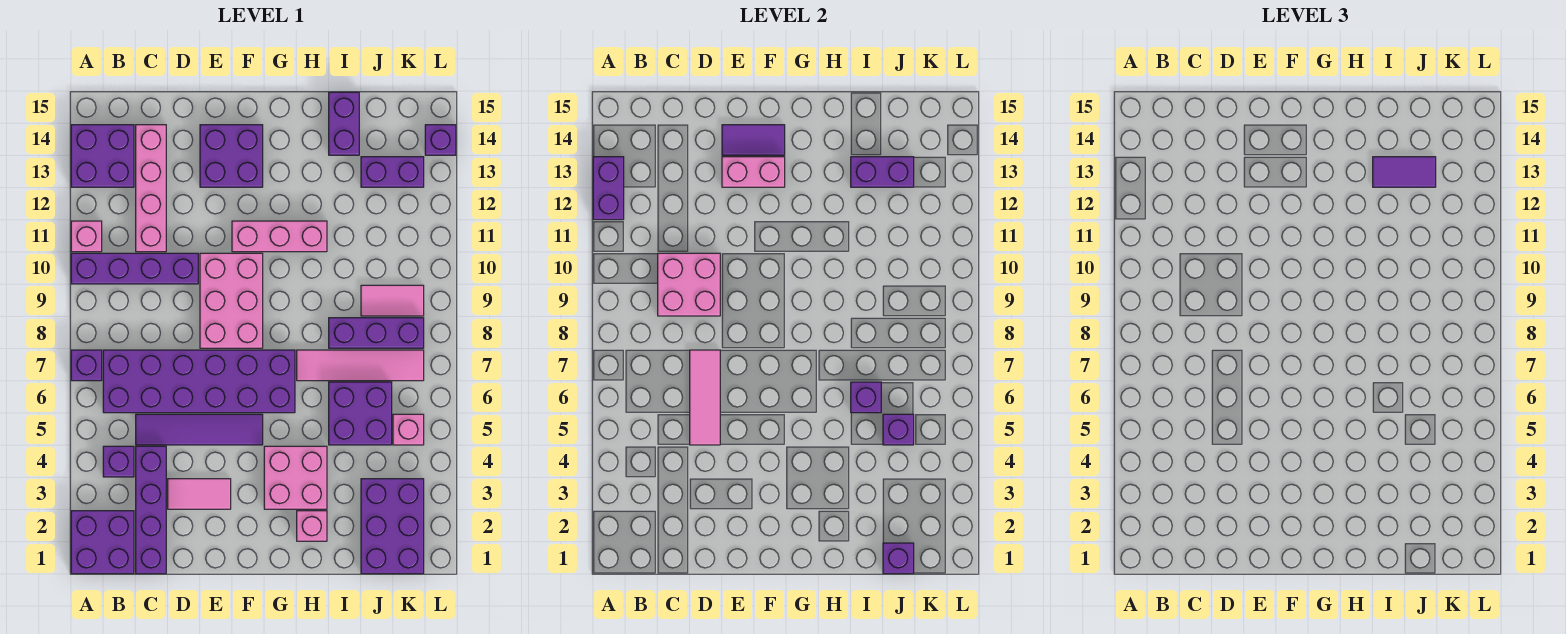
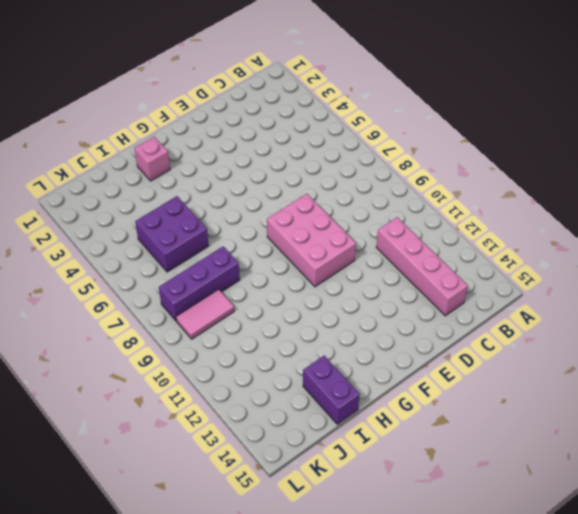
none -> purple 2x2 brick [71,511,134,574]
none -> purple 1x1 brick [71,350,102,381]
none -> purple 1x4 brick [71,253,198,284]
none -> pink 1x1 brick [71,221,102,252]

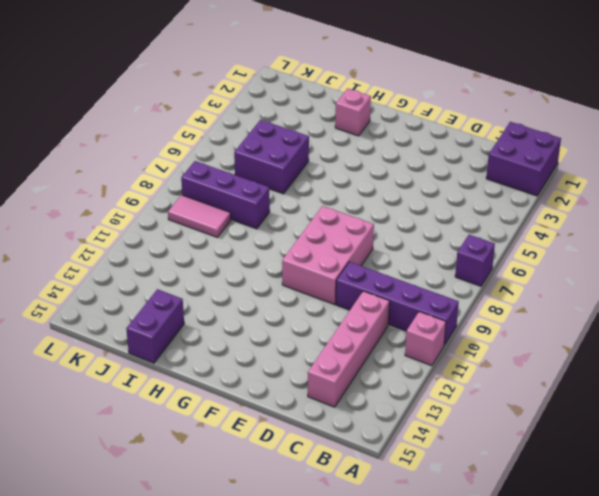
none -> purple 2x2 brick [71,125,134,187]
none -> purple 1x1 brick [103,446,134,477]
none -> purple 2x6 brick [103,350,295,413]
none -> purple 1x4 brick [136,446,166,574]

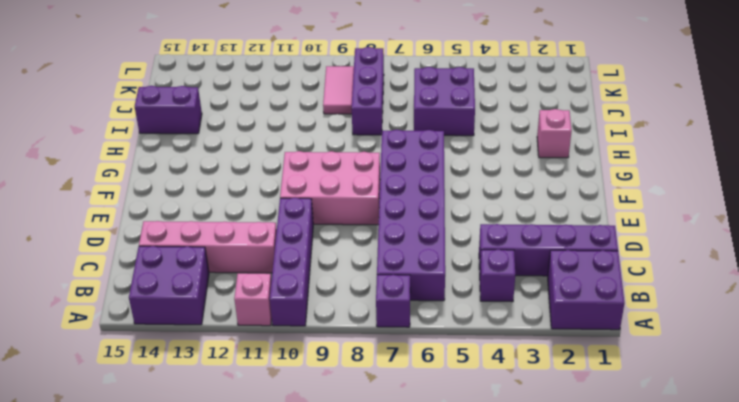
none -> purple 1x4 tile [136,414,263,445]
none -> pink 1x2 tile [168,479,231,509]
none -> purple 2x2 brick [200,125,263,187]
none -> pink 1x3 brick [232,221,327,252]

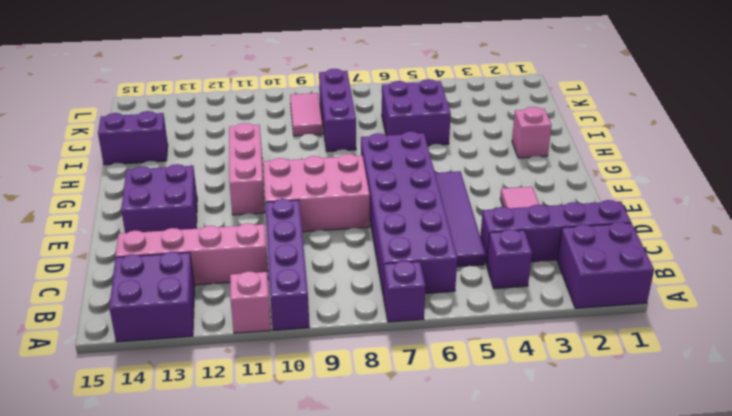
none -> pink 2x2 brick [264,446,327,509]
none -> pink 1x4 tile [297,350,424,381]
none -> purple 2x3 brick [361,479,424,574]
none -> purple 1x2 brick [361,157,424,187]

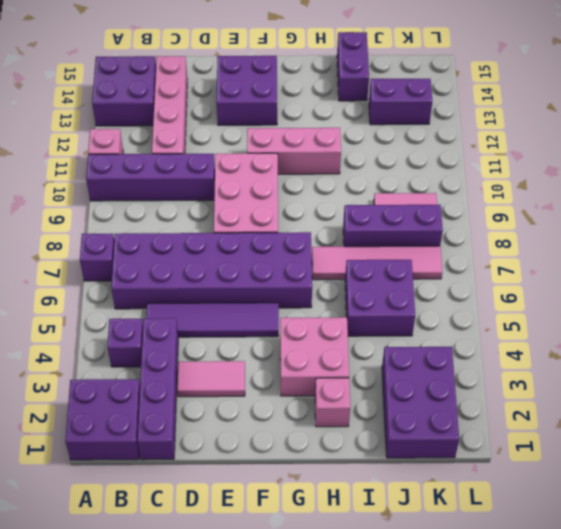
none -> pink 1x1 brick [393,414,424,445]
none -> purple 1x1 brick [425,125,456,155]
none -> purple 1x2 brick [593,157,624,220]
none -> pink 2x2 brick [658,253,720,316]

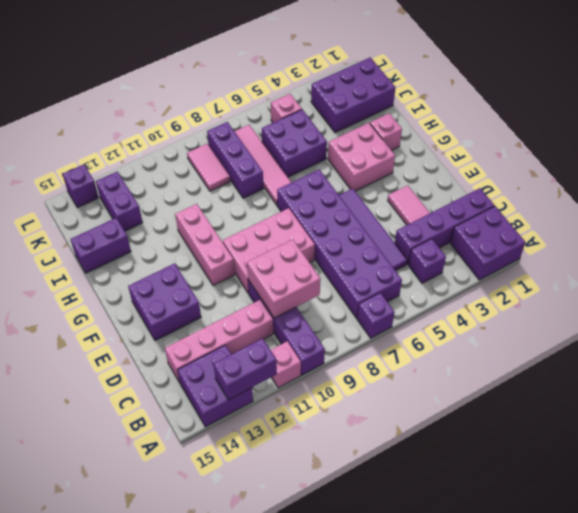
none -> pink 1x3 tile [690,350,720,445]
none -> pink 1x2 brick [722,157,785,187]
none -> purple 1x2 tile [722,125,785,155]
none -> purple 1x1 brick [851,382,881,413]

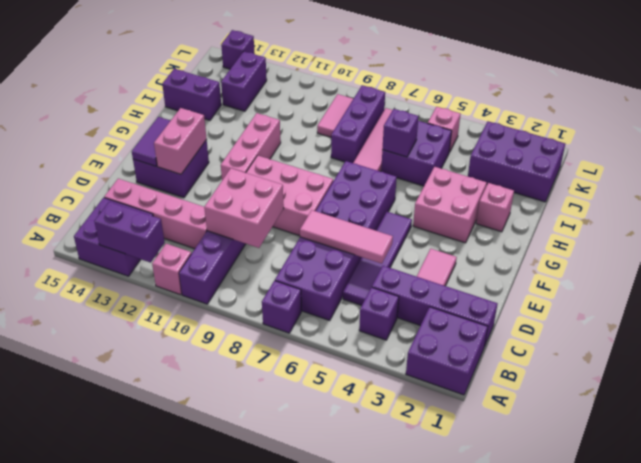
none -> purple 1x2 brick [851,157,914,187]
none -> purple 1x1 brick [883,543,914,574]
none -> purple 1x1 brick [883,414,914,445]
none -> purple 1x2 tile [1373,157,1436,187]

